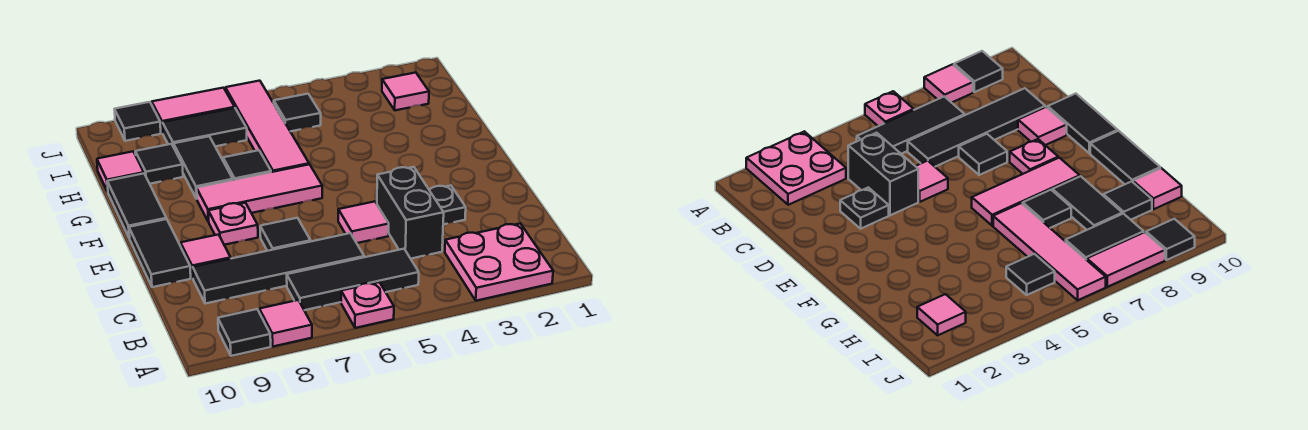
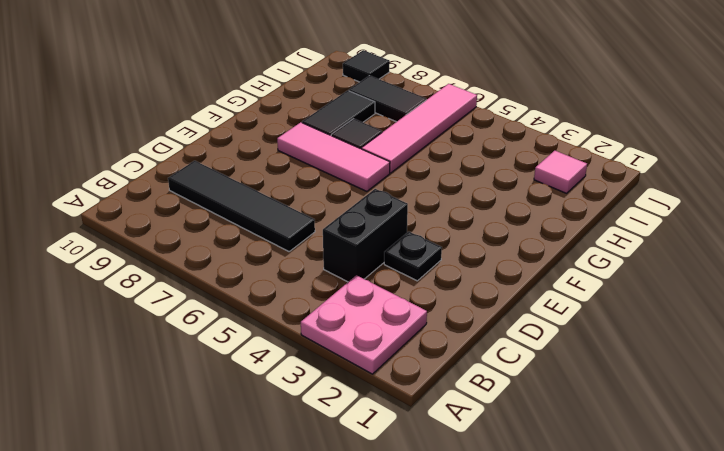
none -> pink 1x1 plate [341,282,394,328]
none -> pink 1x1 tile [259,300,312,346]
none -> black 1x1 tile [218,309,271,356]

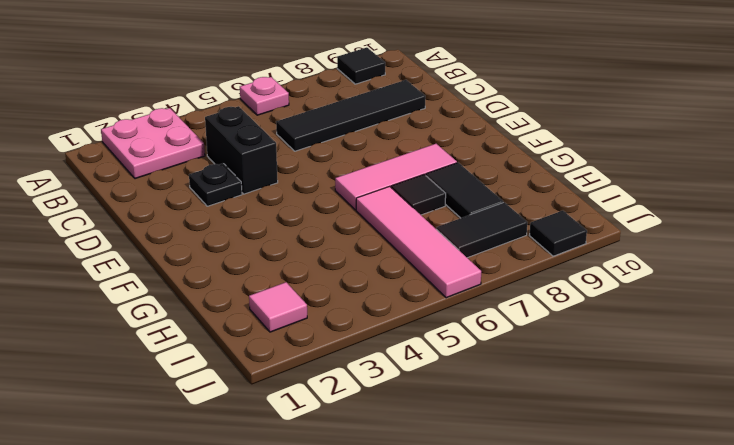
none -> pink 1x1 tile [259,300,312,346]
none -> black 1x3 tile [287,249,419,310]
none -> pink 1x1 tile [338,202,389,243]

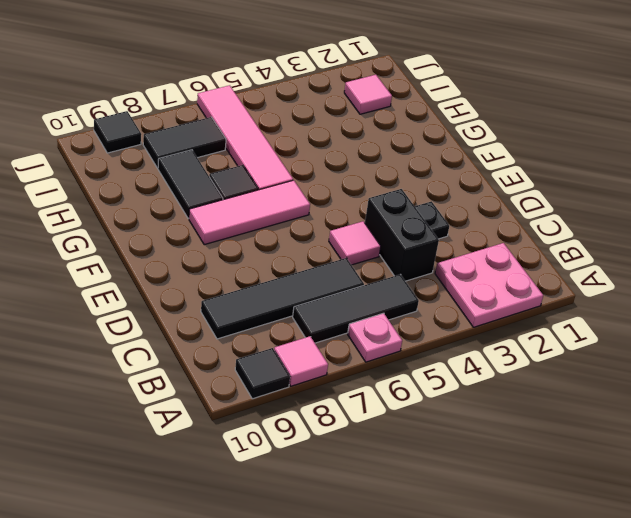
none -> black 1x1 tile [260,218,311,251]
none -> pink 1x1 tile [181,235,231,278]
none -> black 1x2 tile [129,219,191,287]

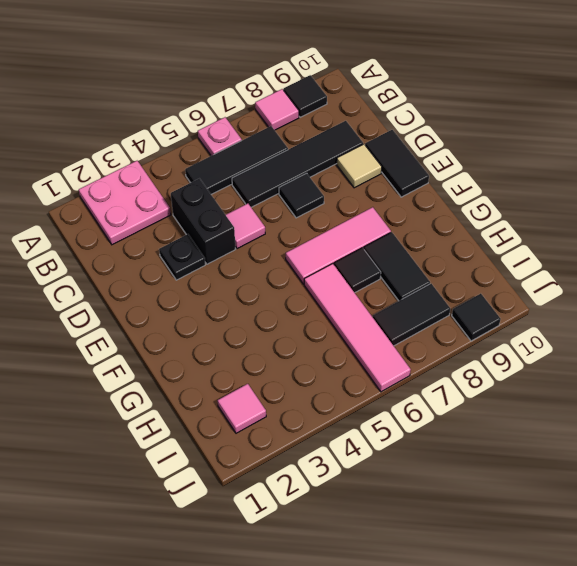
tan 1x1 tile [337,144,382,188] -> pink 1x1 tile [181,235,231,278]
none -> pink 1x1 plate [208,203,258,245]
none -> black 1x2 tile [107,174,166,238]
none -> black 1x1 tile [135,144,183,184]

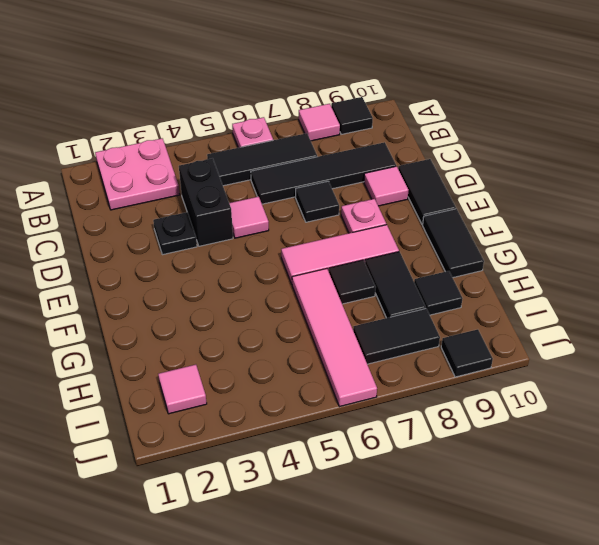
none -> pink 1x1 tile [97,152,144,192]
none -> black 1x1 tile [274,94,321,131]
none -> pink 1x2 tile [152,88,235,133]

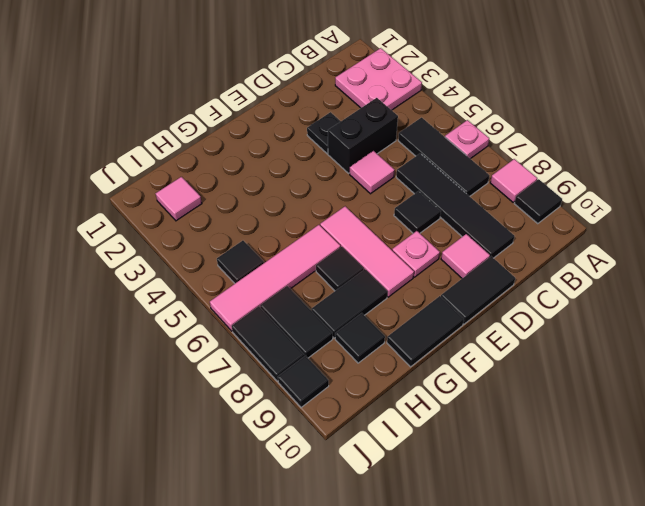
black 1x2 tile [232,306,304,381] -> pink 1x2 tile [152,88,235,133]
none -> pink 1x1 tile [97,152,144,192]

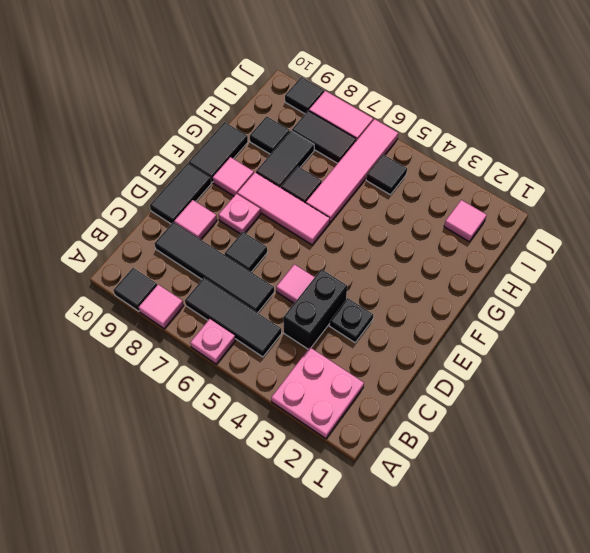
pink 1x1 tile [213,157,254,196] -> pink 1x1 tile moved to [97,152,144,192]

